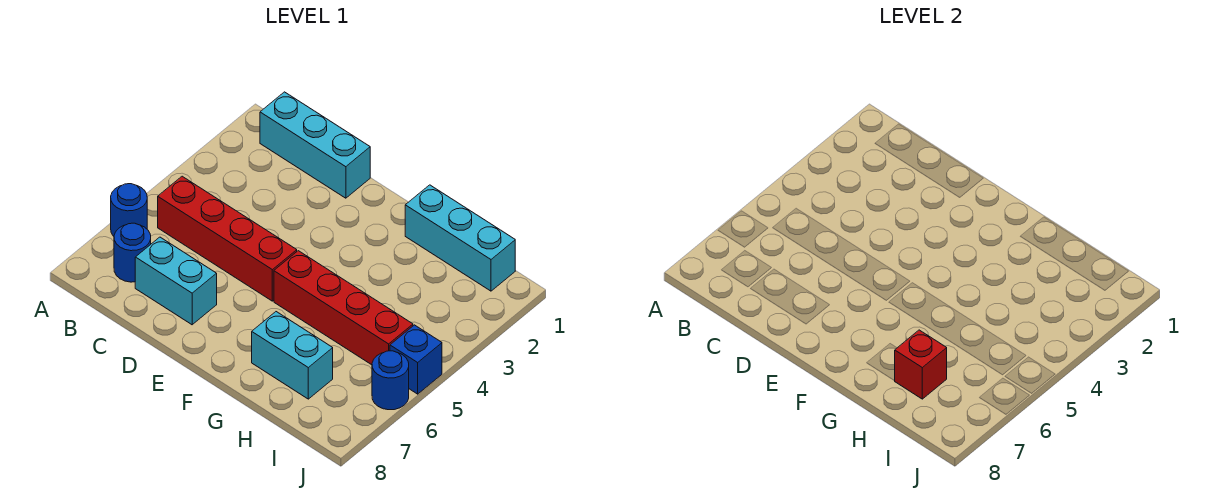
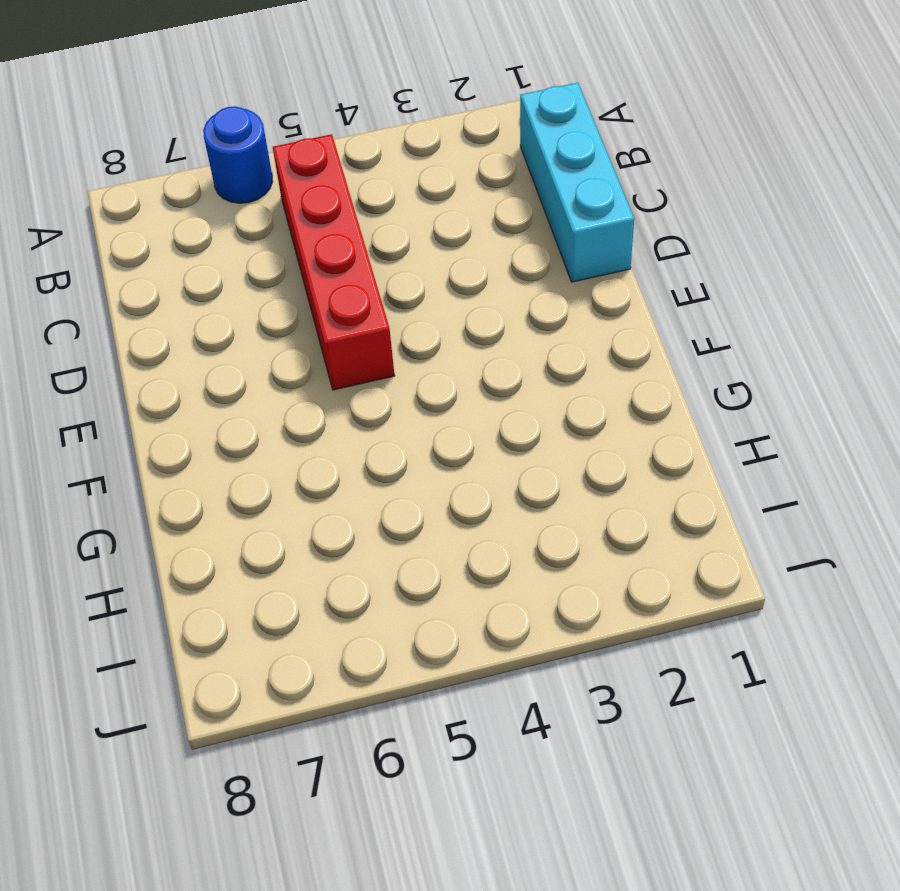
none -> blue 1x1 round brick [114,223,151,282]
none -> cyan 1x2 brick [135,237,217,325]

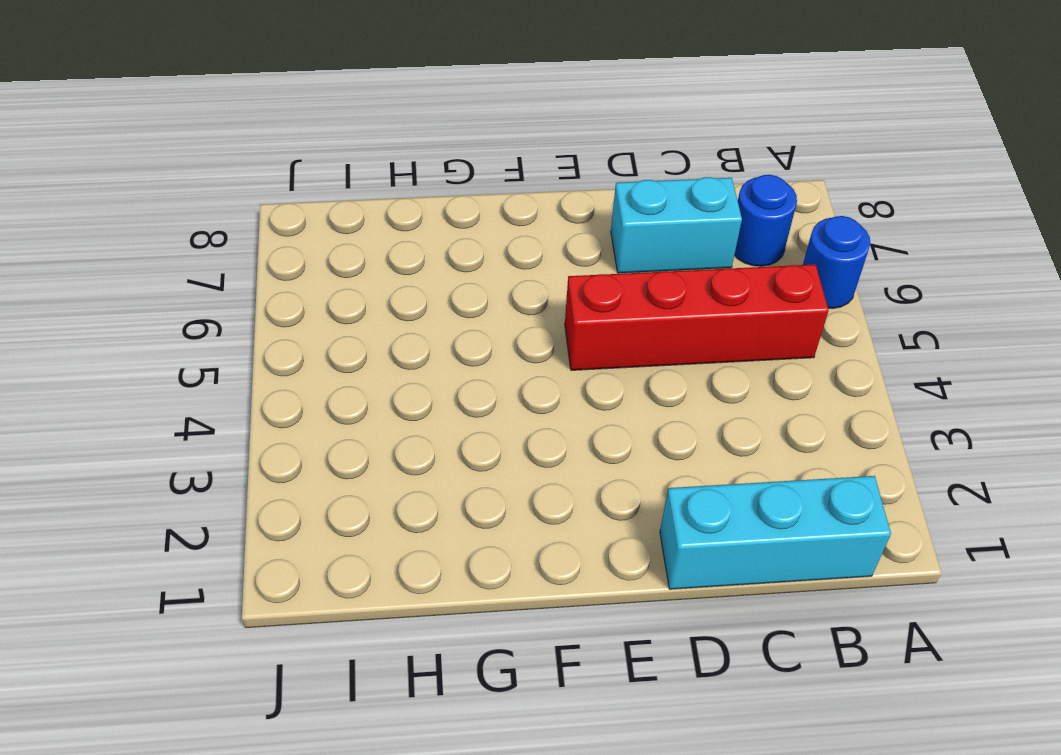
none -> red 1x4 brick [274,251,413,365]
none -> cyan 1x3 brick [405,185,515,291]

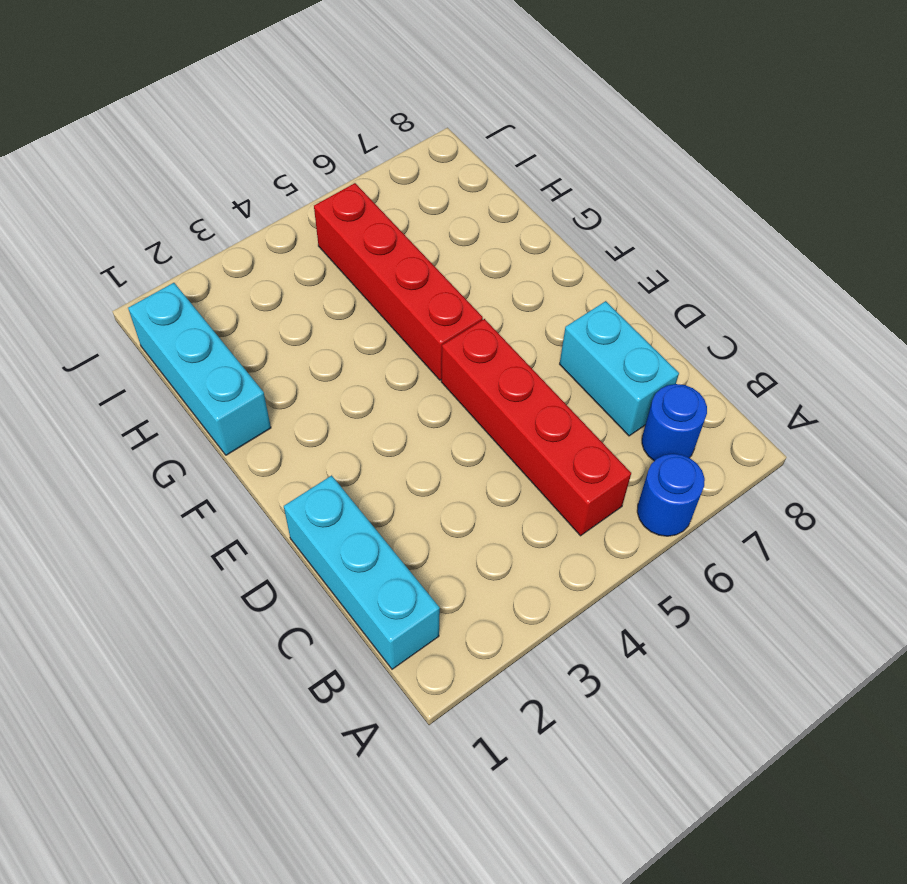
none -> cyan 1x2 brick [252,312,333,399]
none -> blue 1x1 brick [390,325,442,394]

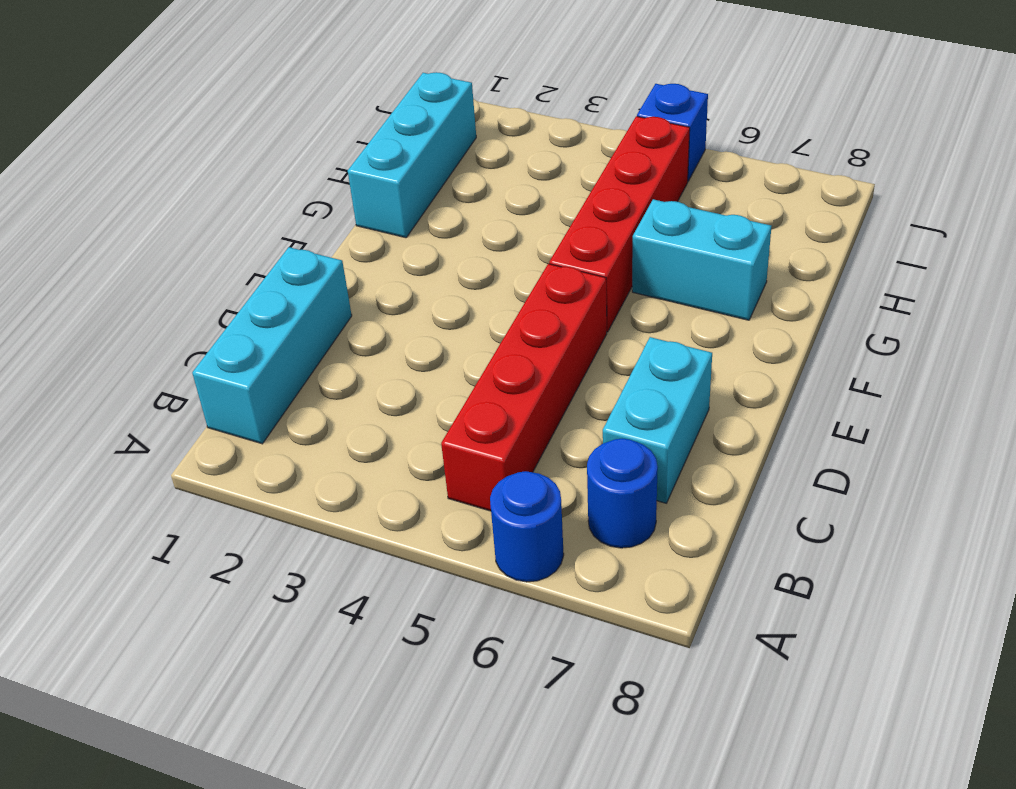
cyan 1x2 brick [632,199,772,320] -> cyan 1x2 brick turned to [252,312,333,399]
none -> blue 1x1 round brick [372,351,409,410]
none -> red 1x1 brick [895,330,947,399]

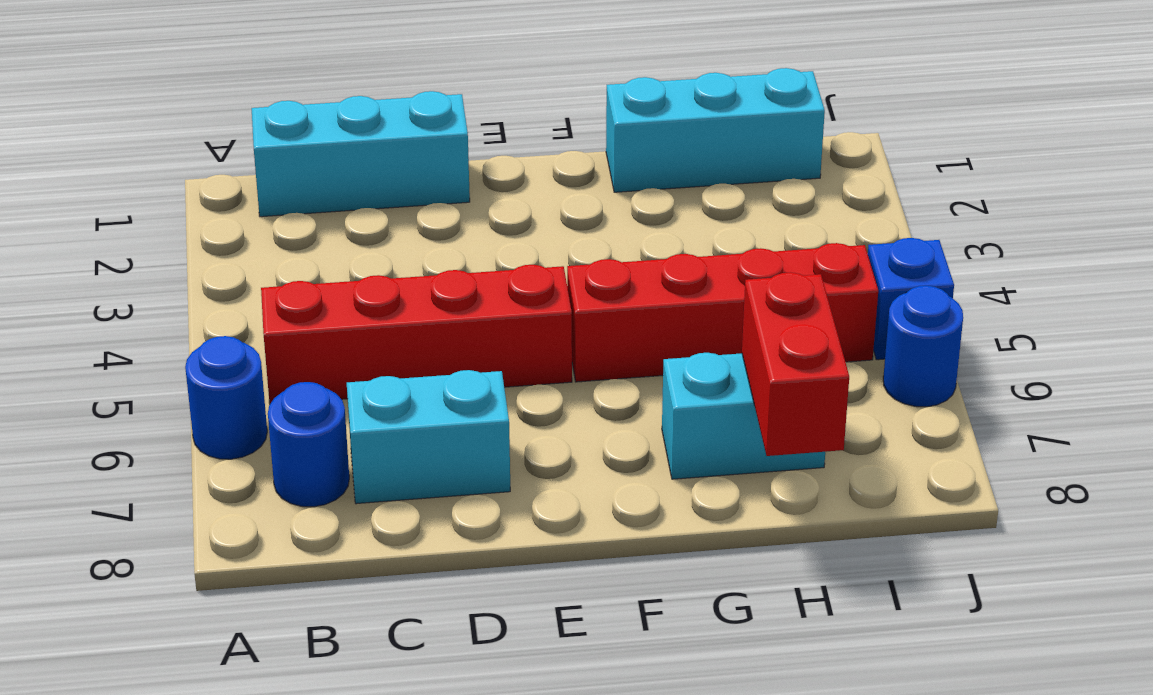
red 1x2 brick [742,272,849,456] -> red 1x1 brick [895,330,947,399]

